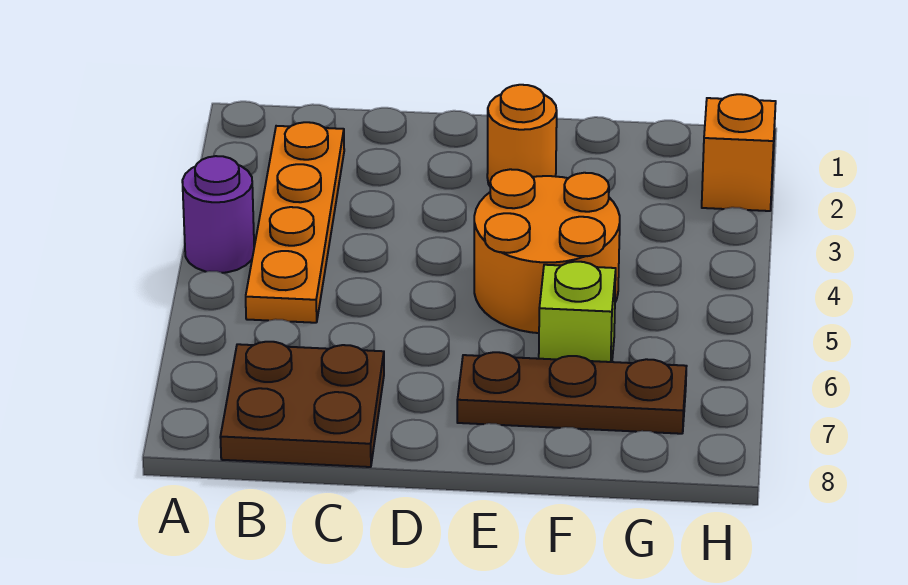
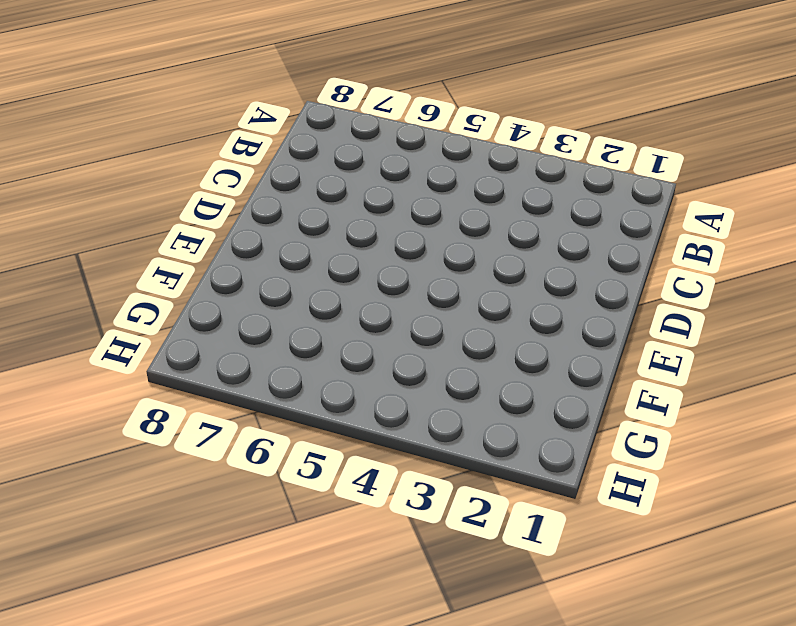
none -> purple 1x1 round brick [182,156,254,273]
none -> orange 1x4 plate [246,122,344,323]

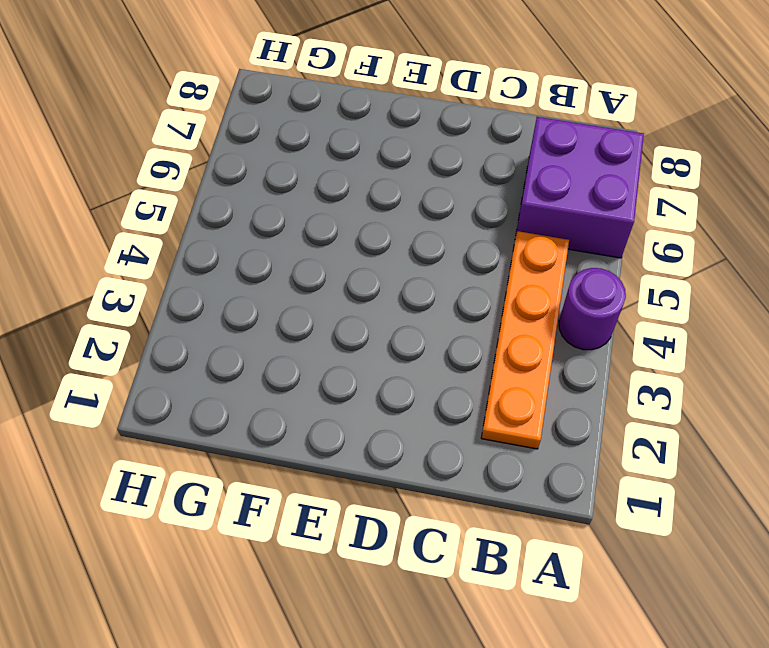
purple 2x2 brick [517,117,644,258] -> brown 2x2 plate [220,342,384,467]
none -> orange 1x1 round brick [487,85,557,186]
none -> orange 2x2 round brick [474,169,620,333]

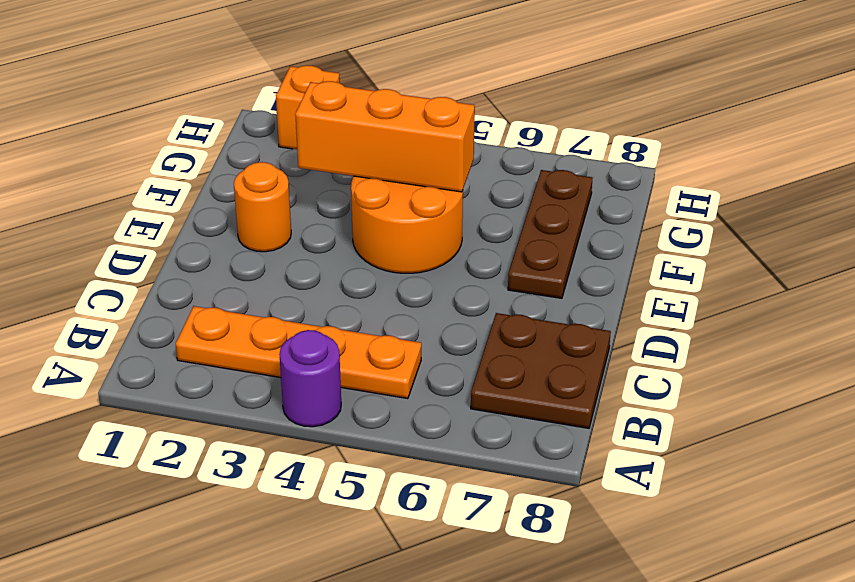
orange 1x3 brick [295,81,475,192] -> none
none -> lime 1x1 brick [539,262,616,362]

